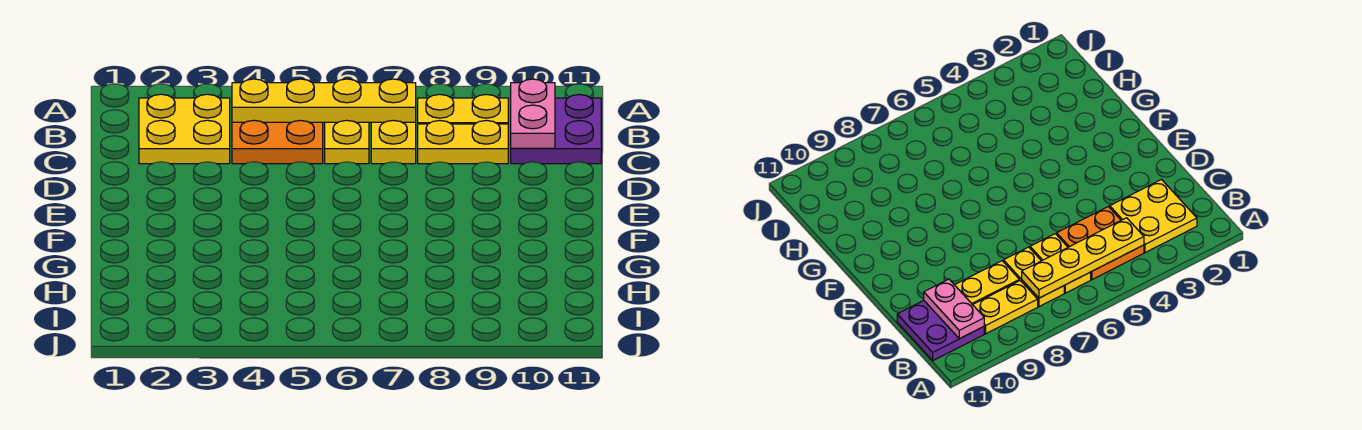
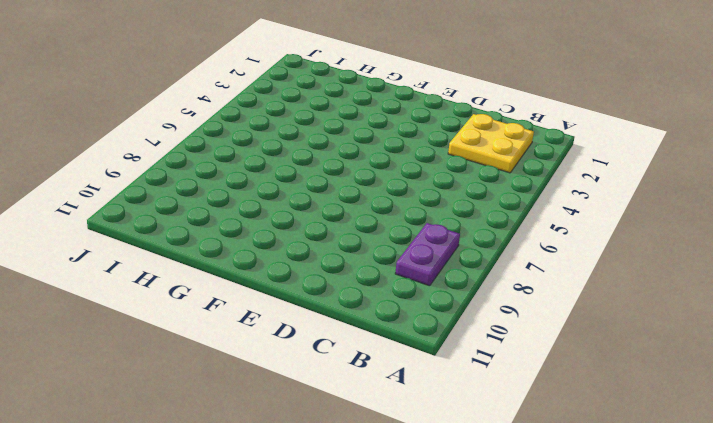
purple 1x2 plate [395,223,460,286] -> yellow 1x2 plate [418,94,508,124]
none -> orange 2x2 plate [232,120,323,164]
none -> yellow 1x2 plate [325,120,369,164]

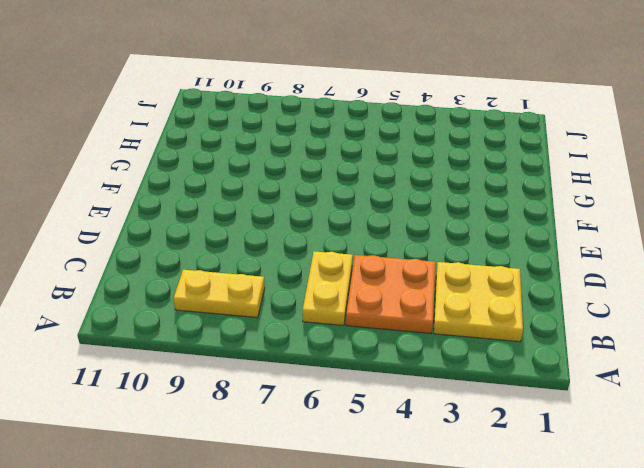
none -> yellow 1x2 plate [371,120,416,164]
none -> purple 2x2 plate [511,95,601,164]

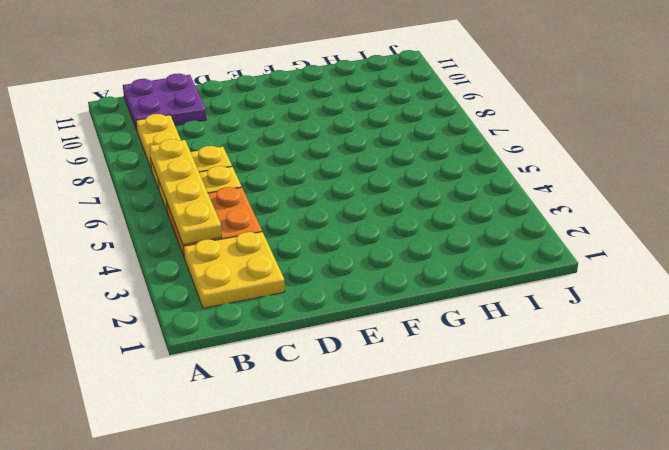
none -> yellow 1x2 plate [418,120,508,164]
none -> pink 1x2 plate [511,79,555,148]

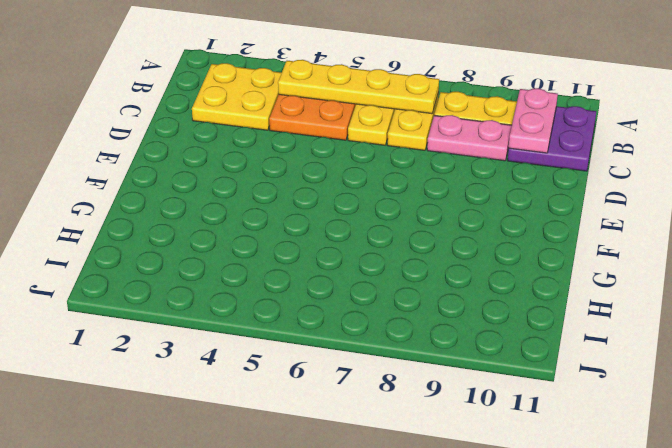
pink 1x2 plate [427,115,512,161] -> yellow 1x2 plate [418,120,508,164]

